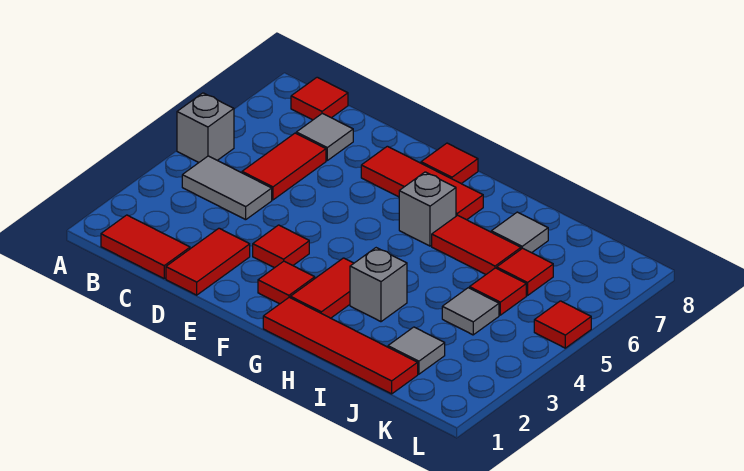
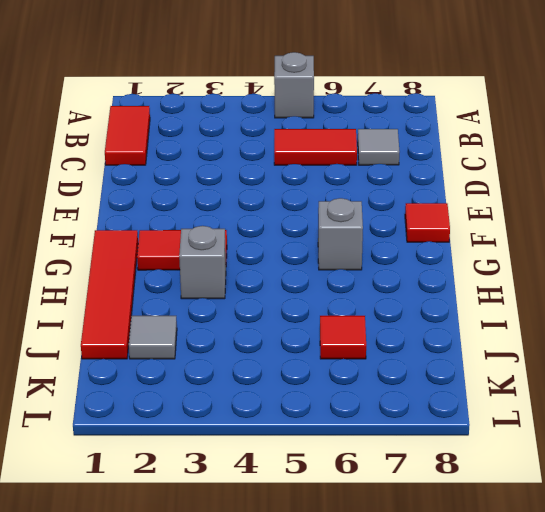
none -> grey 1x2 tile [182,156,272,220]
none -> red 1x1 tile [291,77,348,120]
none -> red 1x2 tile [166,228,250,295]

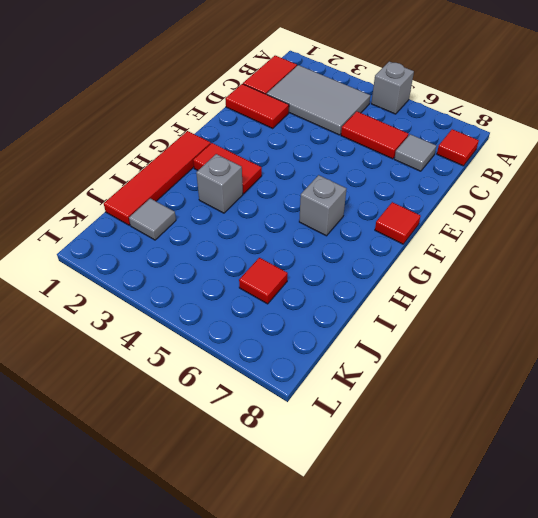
grey 2x3 tile [267,65,370,135] -> grey 1x2 tile [182,156,272,220]
none -> red 1x1 tile [253,225,309,268]
none -> red 1x3 tile [361,146,483,220]
none -> red 1x1 tile [258,261,315,304]

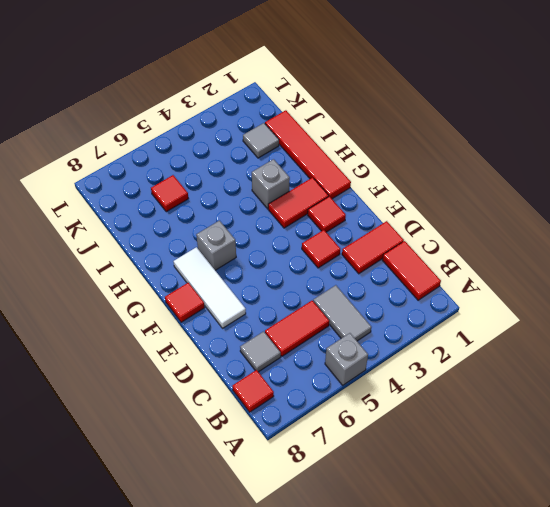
white 1x3 tile [174,247,246,328] -> red 1x3 tile [361,146,483,220]
none -> red 1x2 tile [432,215,521,274]
none -> grey 1x1 tile [491,212,548,253]
none -> grey 1x1 tile [442,288,499,335]

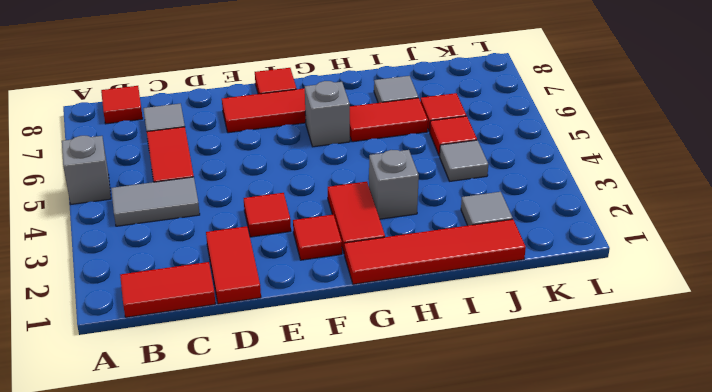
none -> red 1x1 tile [534,301,591,348]

